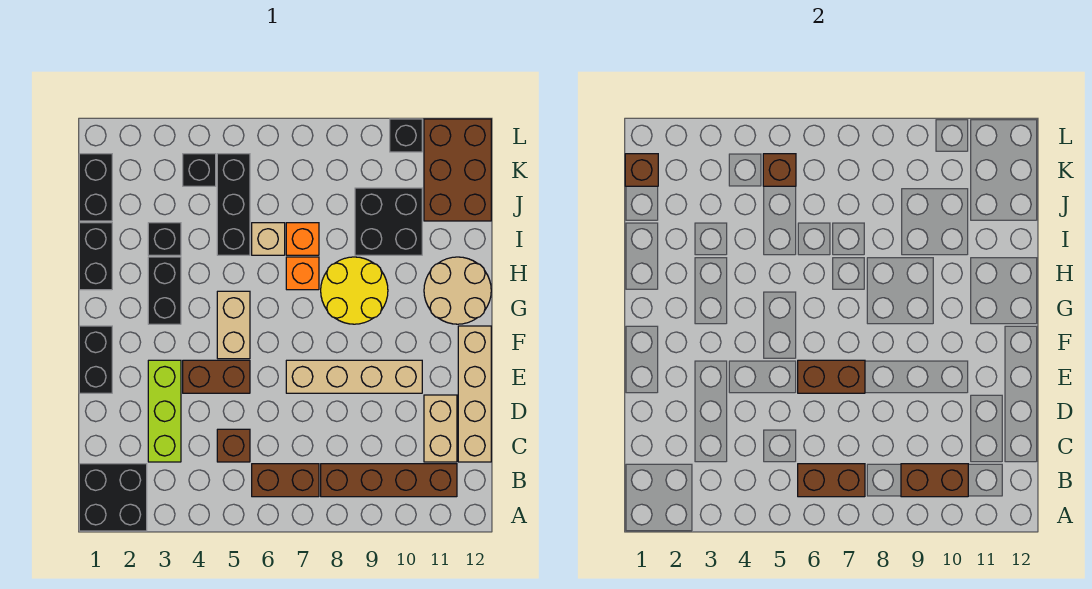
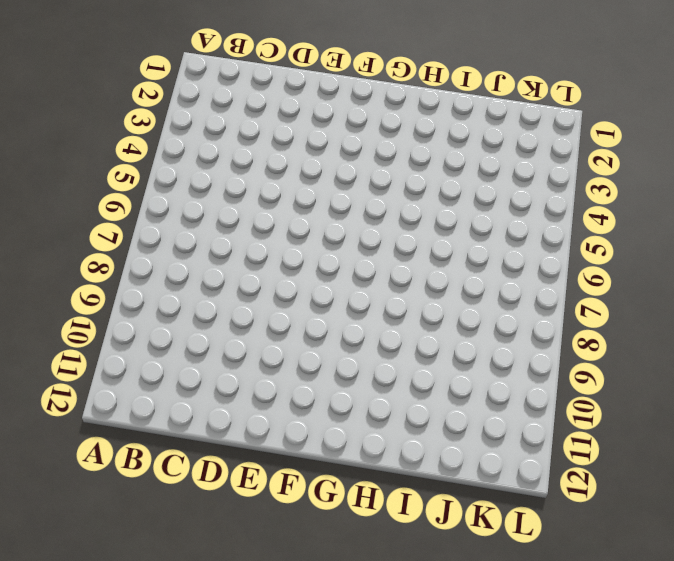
none -> black 2x2 brick [79,464,147,531]
none -> brown 1x2 brick [252,464,319,497]
none -> brown 1x4 brick [321,464,457,497]
none -> lime 1x3 brick [148,360,181,462]

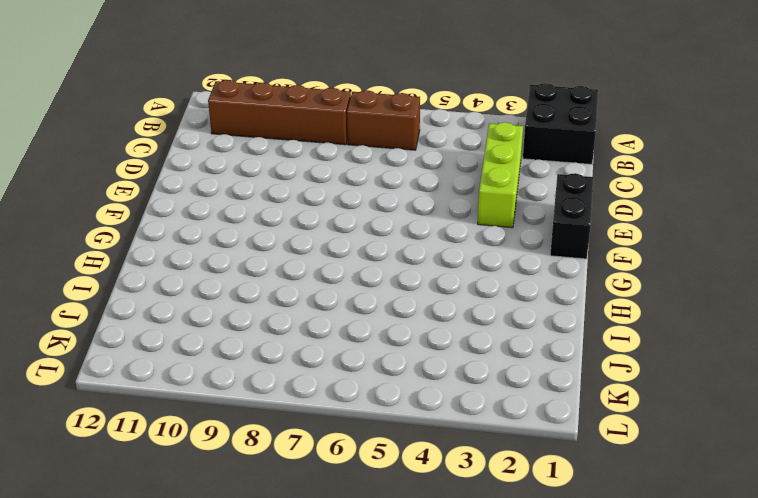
none -> brown 1x1 brick [217,429,250,462]
none -> tan 1x2 brick [424,395,457,462]
none -> tan 1x4 brick [458,326,491,462]
none -> brown 1x2 brick [183,360,250,393]

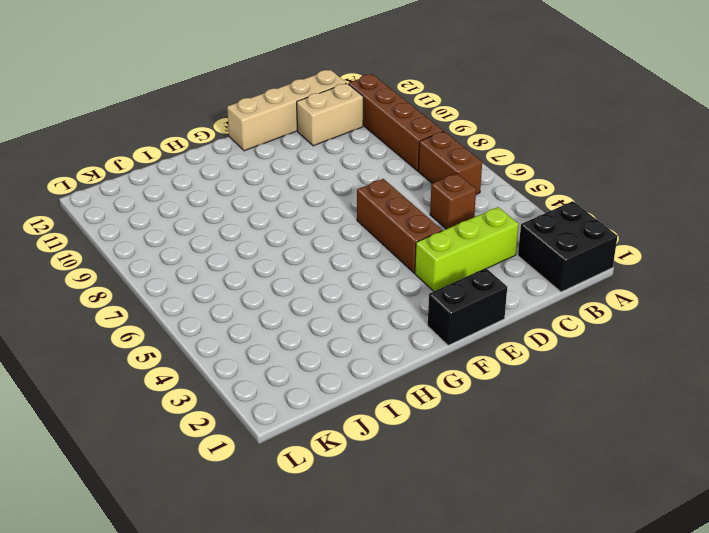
brown 1x3 brick [357,179,442,273] -> brown 1x2 brick [183,360,250,393]
none -> tan 1x4 brick [286,360,422,393]
none -> tan 1x2 brick [217,291,250,359]
none -> black 1x2 brick [148,257,181,324]
none -> yellow 2x2 round brick [321,257,388,324]

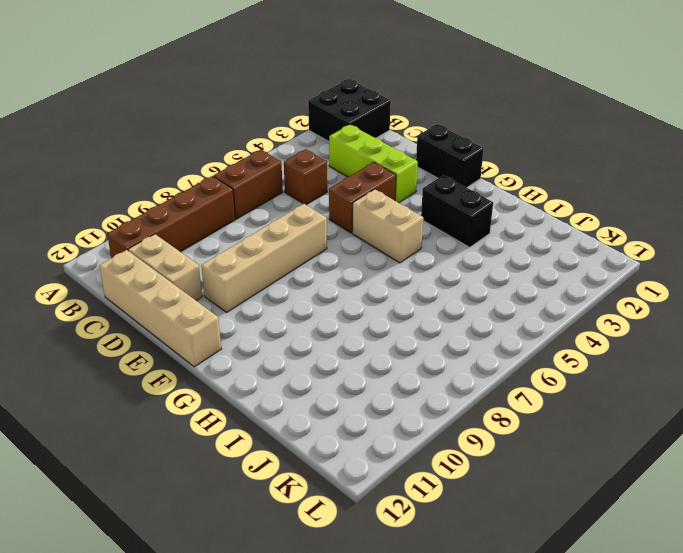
none -> yellow 2x2 round brick [321,257,388,324]
none -> tan 2x2 round brick [424,257,491,324]
none -> black 1x2 brick [79,223,112,290]
none -> orange 1x1 brick [286,257,319,290]

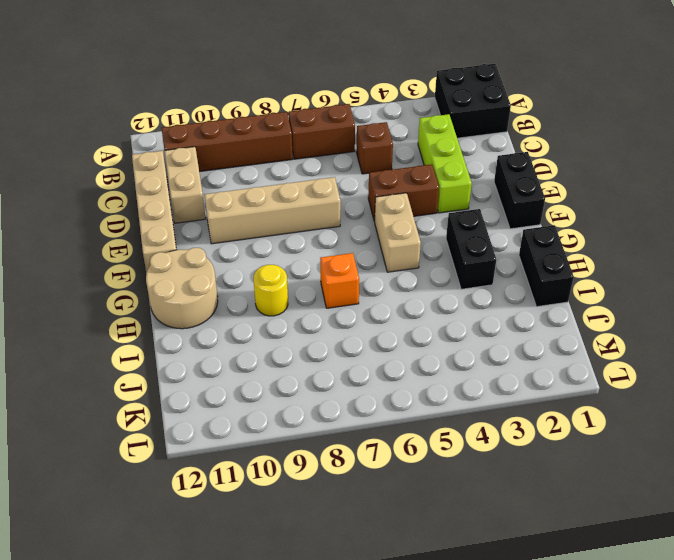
yellow 1x1 round brick [254,265,288,316] -> yellow 2x2 round brick [321,257,388,324]
none -> black 1x1 brick [148,223,181,255]
none -> black 1x3 brick [217,154,250,255]
none -> tan 1x1 brick [252,223,285,255]
none -> orange 1x1 brick [286,223,319,255]

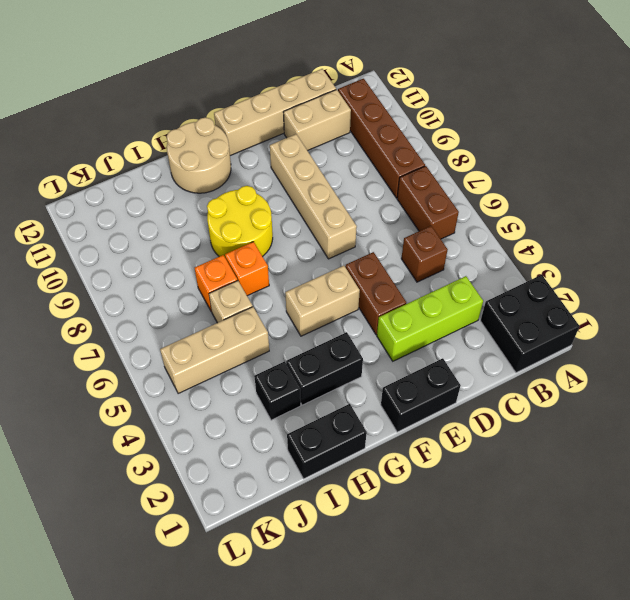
tan 1x3 brick [160,307,269,394] -> black 1x3 brick [217,154,250,255]
none -> black 2x2 brick [355,188,422,255]
none -> black 1x2 brick [79,154,112,221]
none -> brown 2x3 brick [424,119,491,221]
none -> black 1x1 brick [183,154,216,186]

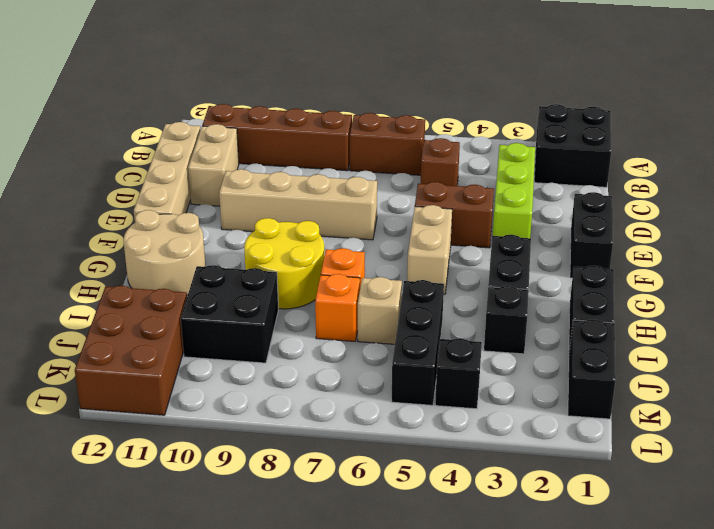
none -> black 1x1 brick [390,119,422,152]
none -> brown 1x2 brick [798,464,865,497]
none -> brown 1x2 brick [901,464,968,497]
none -> brown 1x2 brick [798,360,865,393]

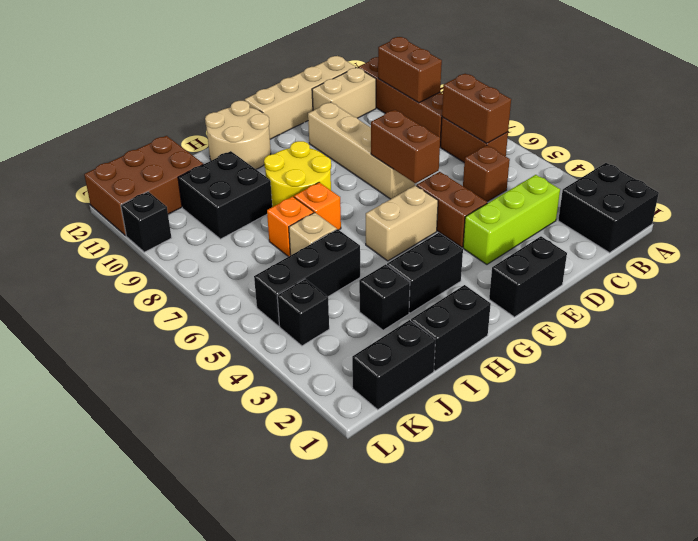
none -> brown 1x1 brick [625,154,658,186]
none -> brown 1x1 brick [763,154,796,186]

